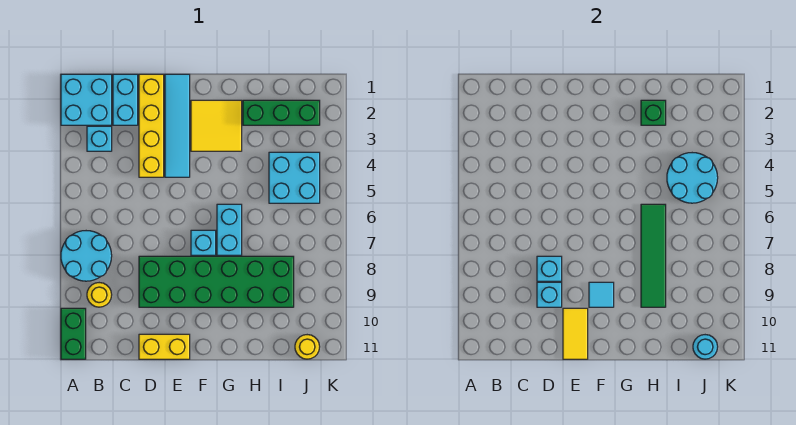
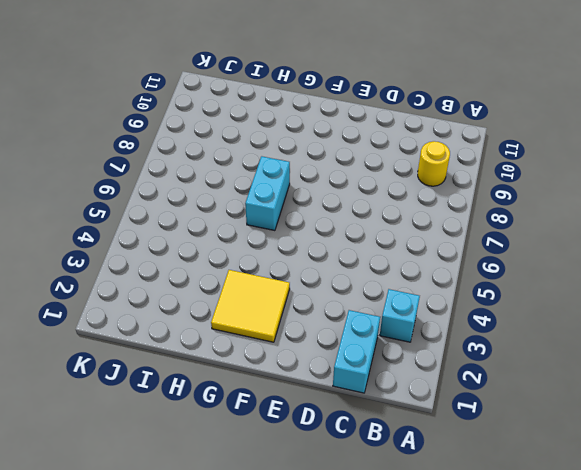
none -> cyan 2x2 brick [61,74,112,125]
none -> cyan 2x2 round brick [61,231,112,281]
none -> green 1x2 brick [61,308,86,359]

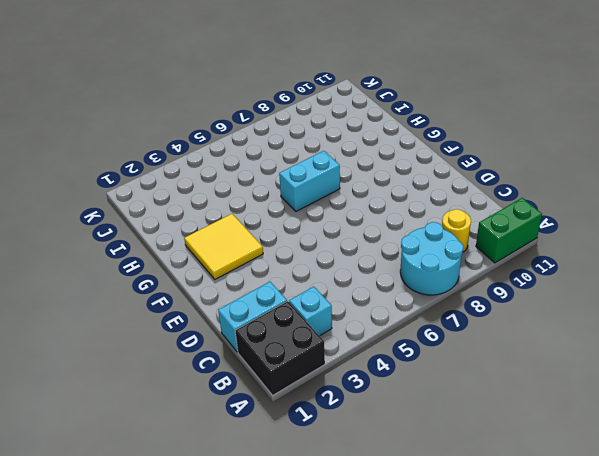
black 2x2 brick [235,301,325,395] -> cyan 2x2 brick [61,74,112,125]
none -> yellow 1x4 brick [139,74,164,177]
none -> green 2x6 brick [139,256,294,307]
none -> yellow 1x2 brick [139,334,190,359]

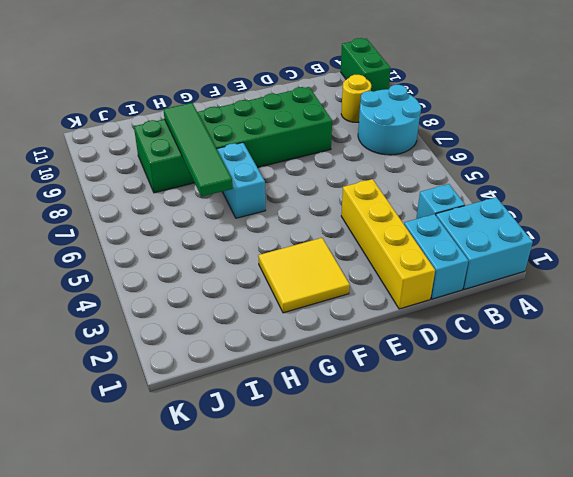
none -> yellow 1x2 brick [139,334,190,359]
none -> cyan 1x4 tile [165,74,190,177]
none -> cyan 1x1 brick [191,230,216,255]

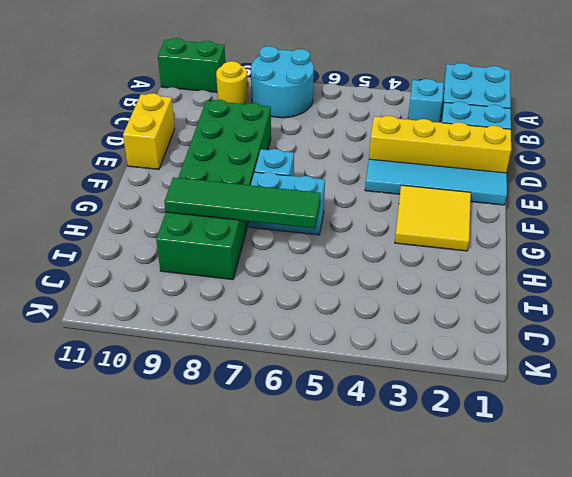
none -> green 1x3 brick [243,100,320,125]
none -> cyan 2x2 brick [269,152,320,203]
none -> yellow 1x1 round brick [295,335,320,359]

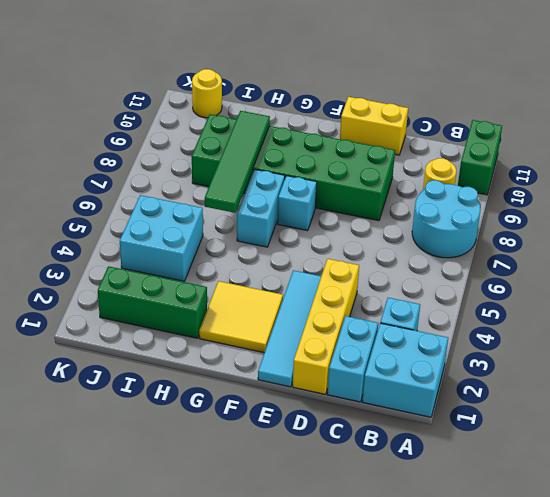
none -> cyan 1x1 brick [537,256,562,281]
none -> cyan 1x1 brick [537,282,562,307]
none -> yellow 1x2 tile [563,308,588,359]

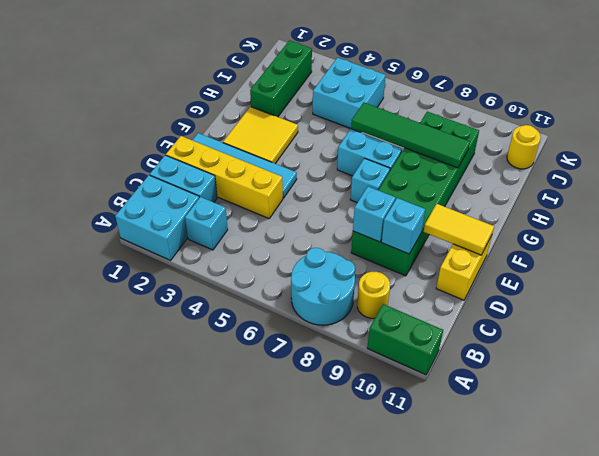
none -> cyan 1x1 tile [589,282,614,307]
none -> green 1x1 brick [641,100,666,125]
none -> cyan 2x2 round brick [667,153,718,203]

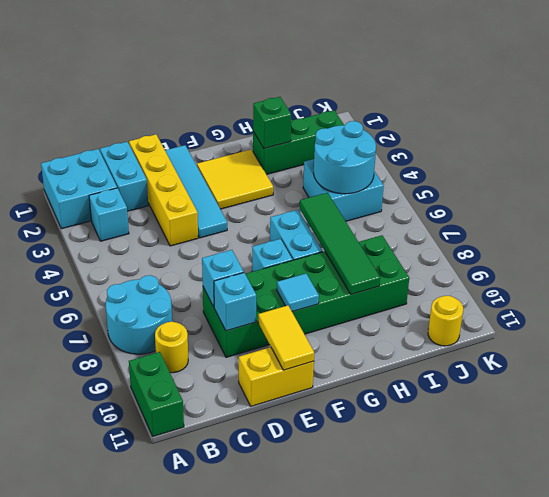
none -> cyan 1x1 round brick [693,335,718,359]

